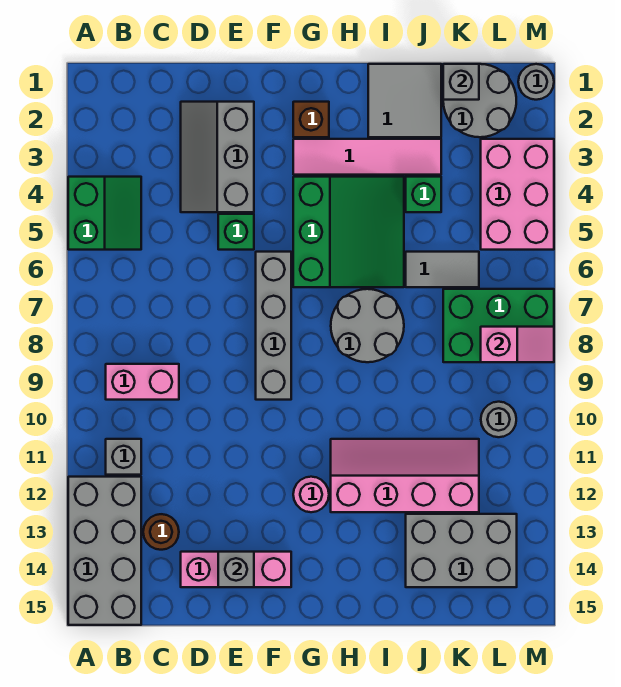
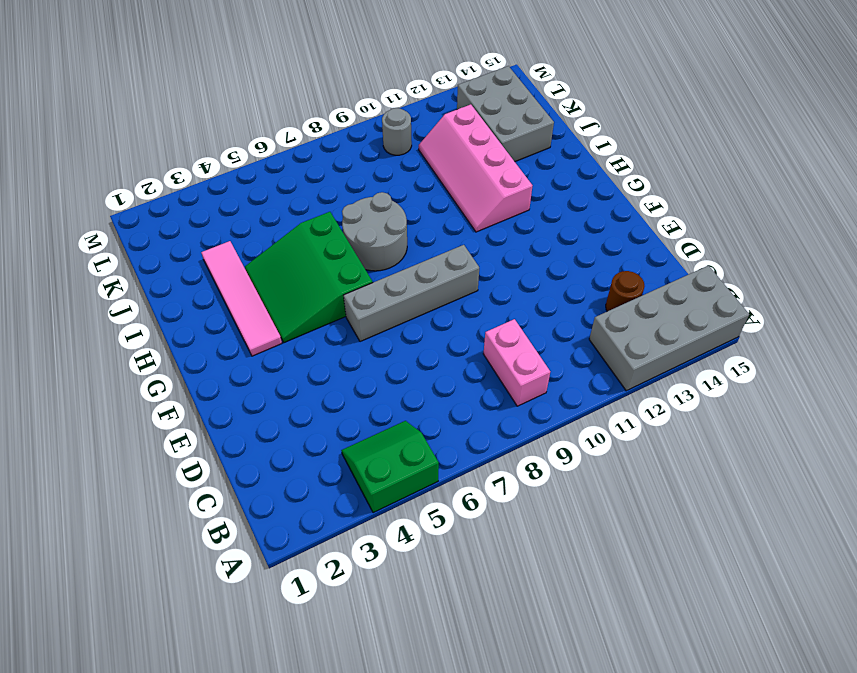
green 3x3 slope [245,212,373,343] -> green 3x3 slope turned to [293,177,404,287]
none -> grey 1x1 brick [106,439,141,475]
none -> grey 2x3 slope [181,102,254,212]
none -> pink 1x3 brick [181,552,291,587]

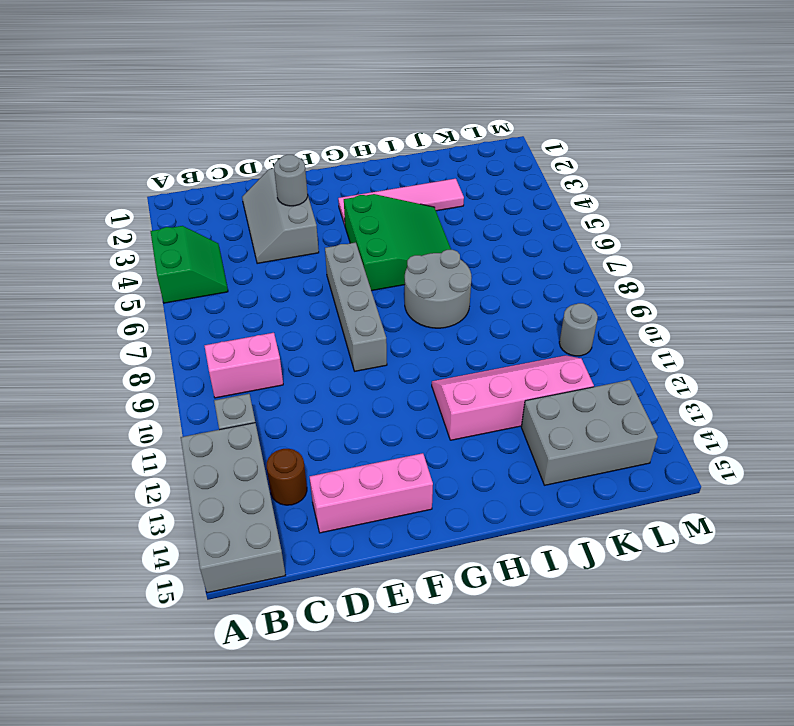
grey 1x1 round brick [274,155,308,206] -> grey 1x1 round brick moved to [518,64,554,100]
none -> green 1x1 brick [218,214,254,250]
none -> brown 1x1 brick [293,102,329,137]
none -> pink 1x1 round brick [293,477,329,512]

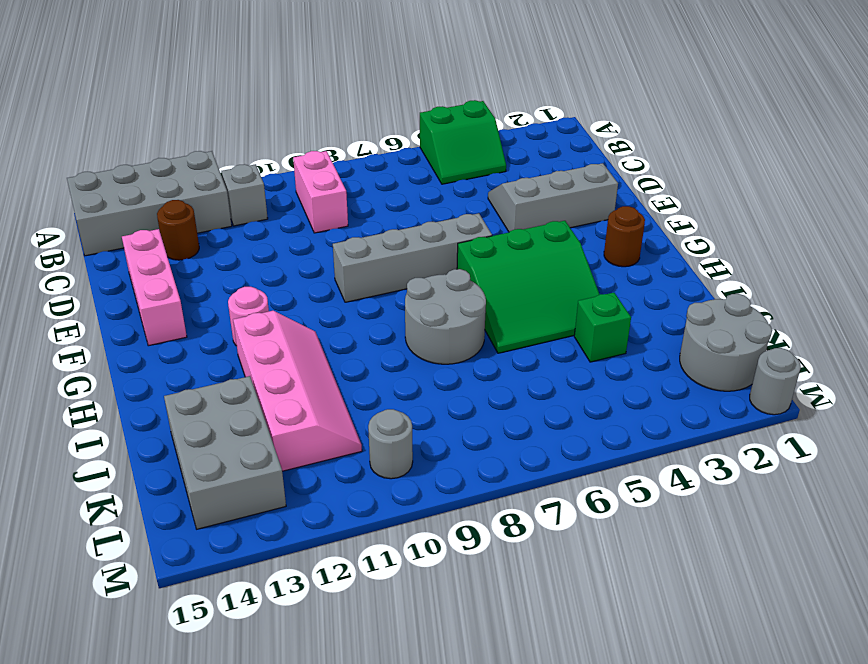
brown 1x1 round brick [604,206,645,267] -> brown 1x1 brick [293,102,329,137]
none -> green 1x1 brick [218,214,254,250]
none -> pink 1x4 tile [293,139,441,175]
none -> grey 2x2 tile [368,64,441,137]

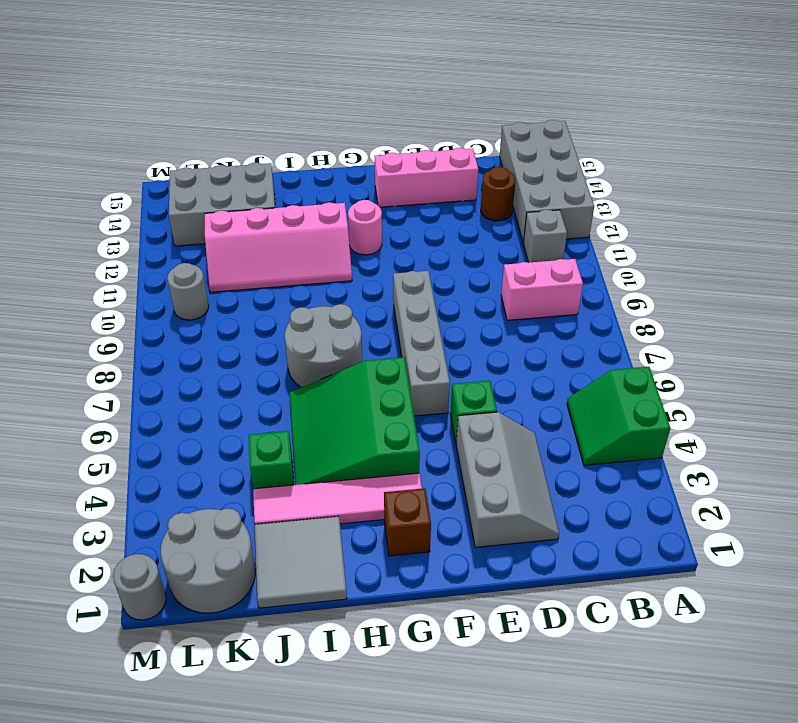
none -> grey 1x2 tile [406,252,479,287]
none -> green 2x3 brick [443,289,554,362]
none -> pink 2x3 brick [481,139,554,250]

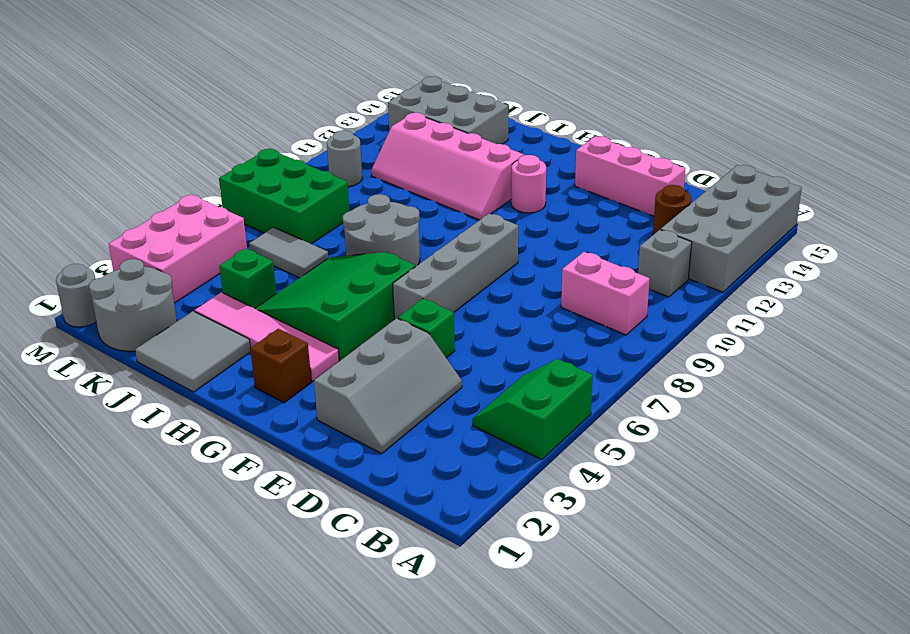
none -> grey 1x1 brick [218,552,254,587]
none -> grey 1x1 brick [443,64,479,100]
none -> pink 1x2 slope [481,327,554,362]

